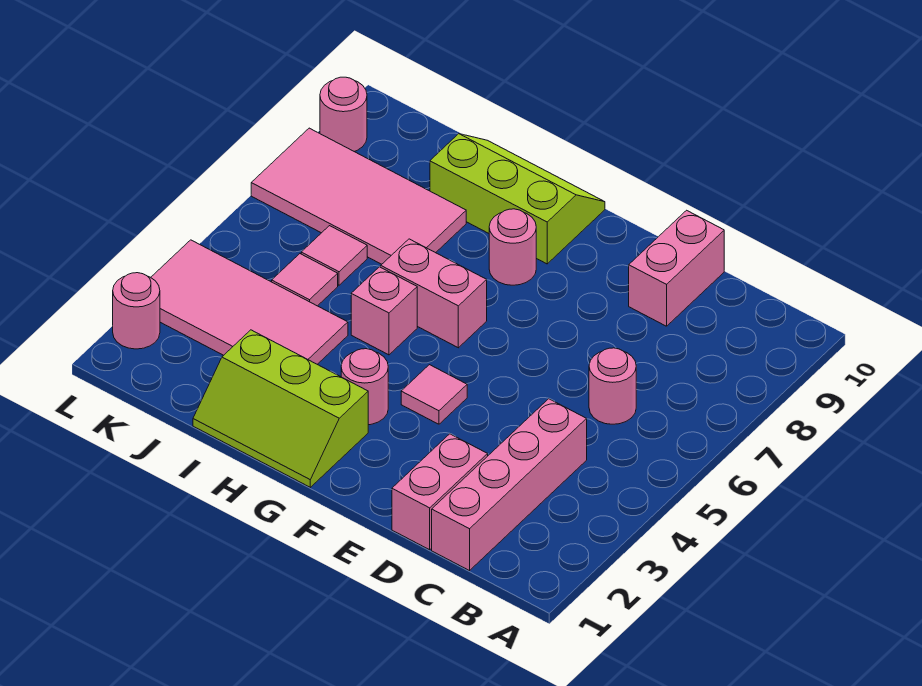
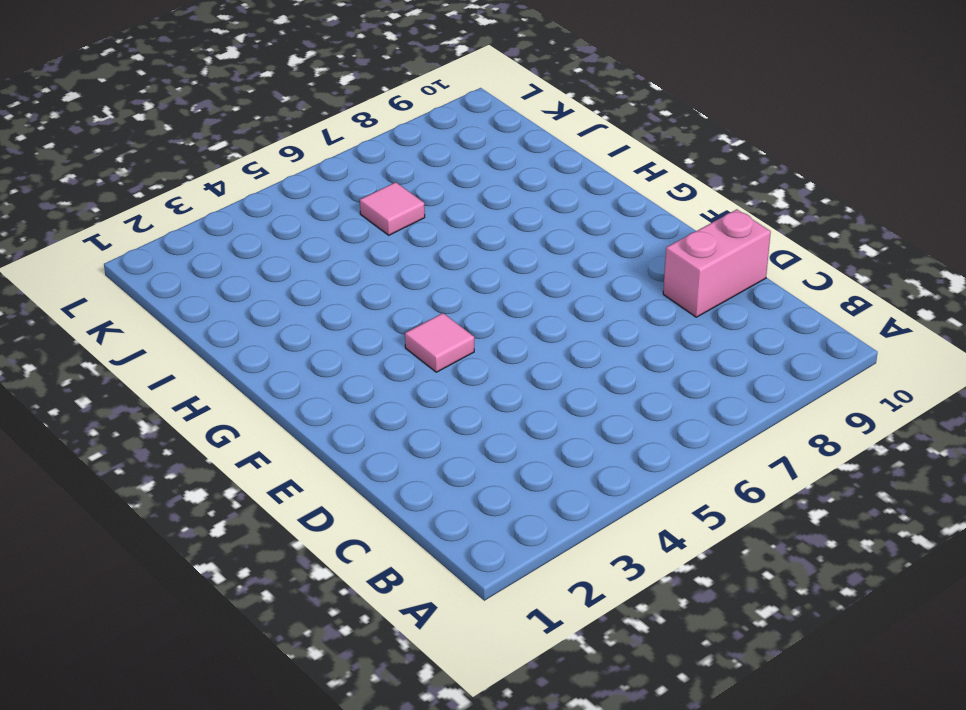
none -> pink 1x4 brick [432,399,587,571]
none -> pink 1x1 round brick [589,348,636,424]
none -> pink 1x2 brick [392,434,488,550]

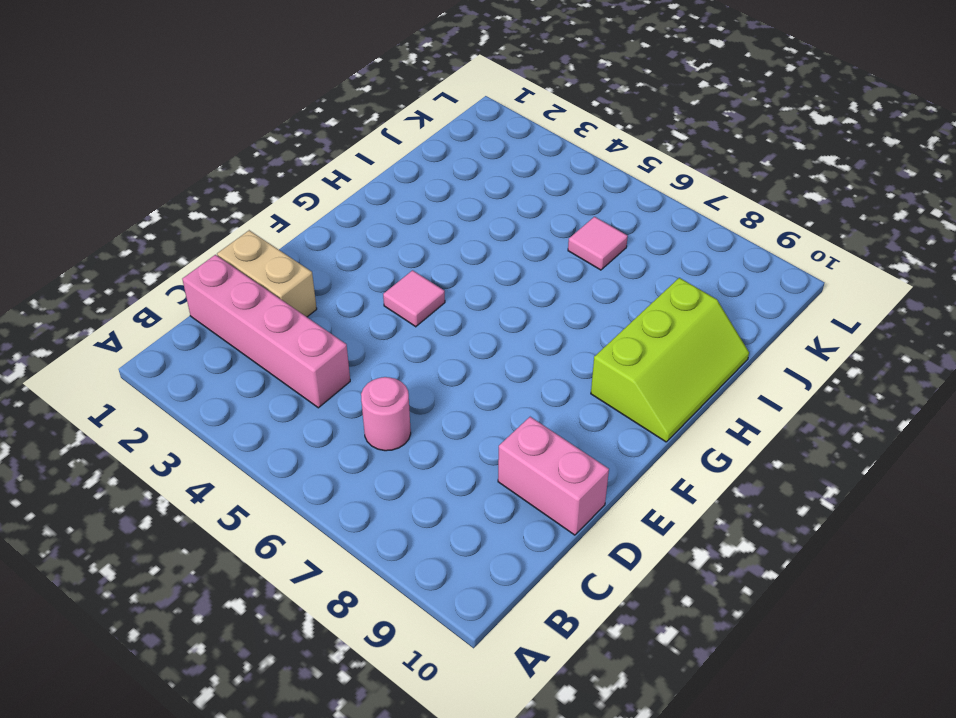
tan 1x2 brick [217,230,317,317] -> pink 1x2 brick [392,434,488,550]
none -> lime 2x3 slope [193,330,368,487]
none -> pink 1x1 round brick [341,349,388,425]
none -> pink 1x2 brick [381,239,487,348]

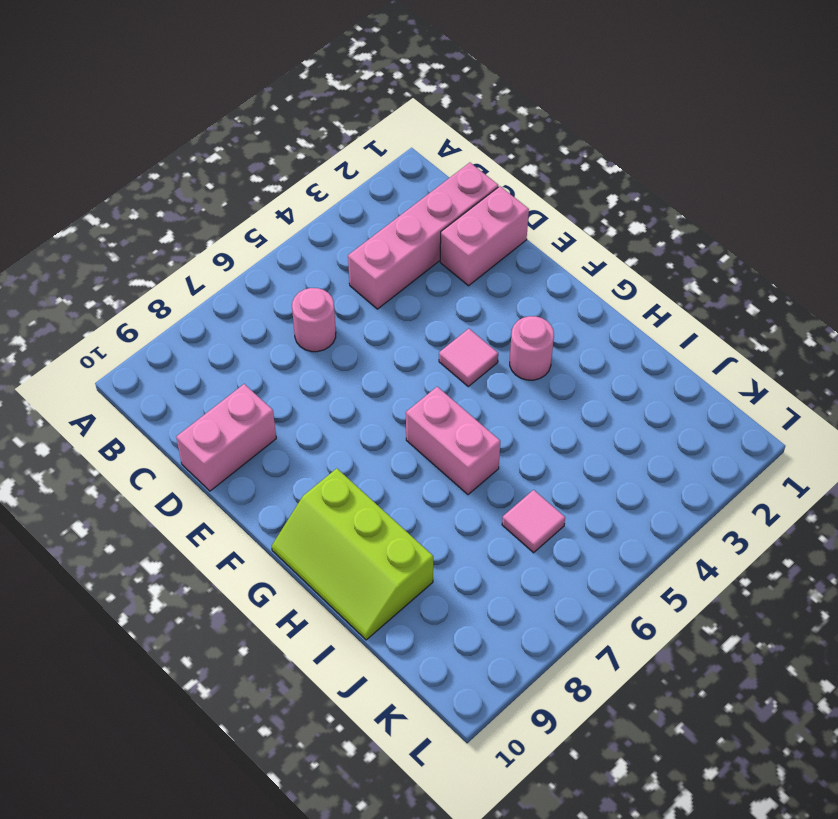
none -> lime 2x3 slope [193,330,368,487]
none -> pink 1x1 round brick [489,209,536,285]
none -> pink 1x1 brick [351,267,417,355]

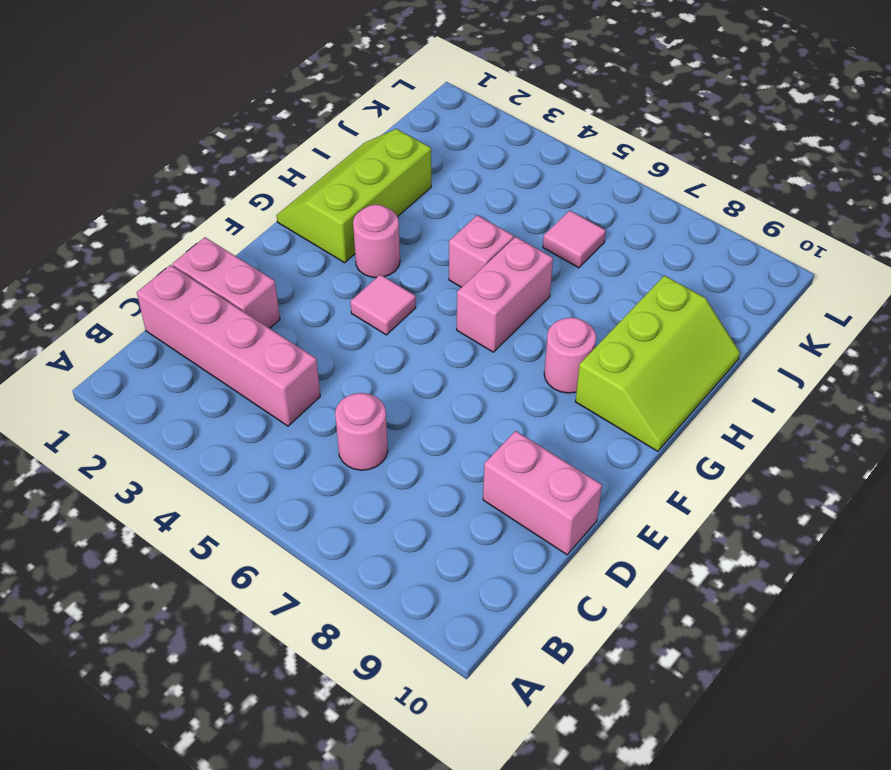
none -> pink 2x4 tile [151,240,348,364]
none -> pink 2x4 tile [251,128,466,264]
none -> pink 1x1 tile [272,254,338,306]

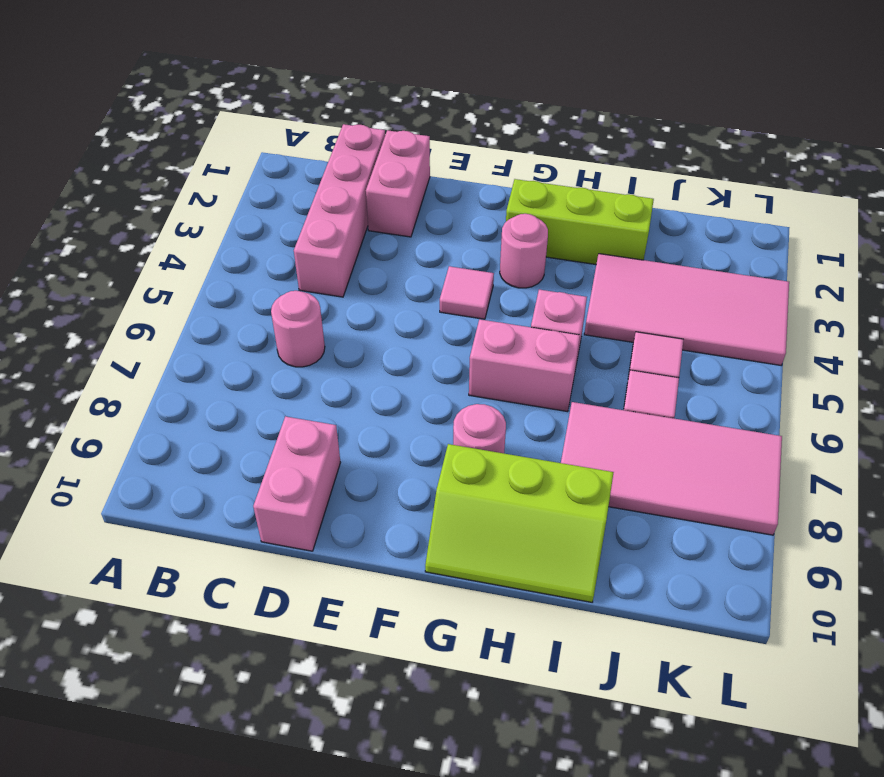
none -> pink 1x1 round brick [113,273,160,349]
none -> pink 1x1 round brick [320,77,367,152]

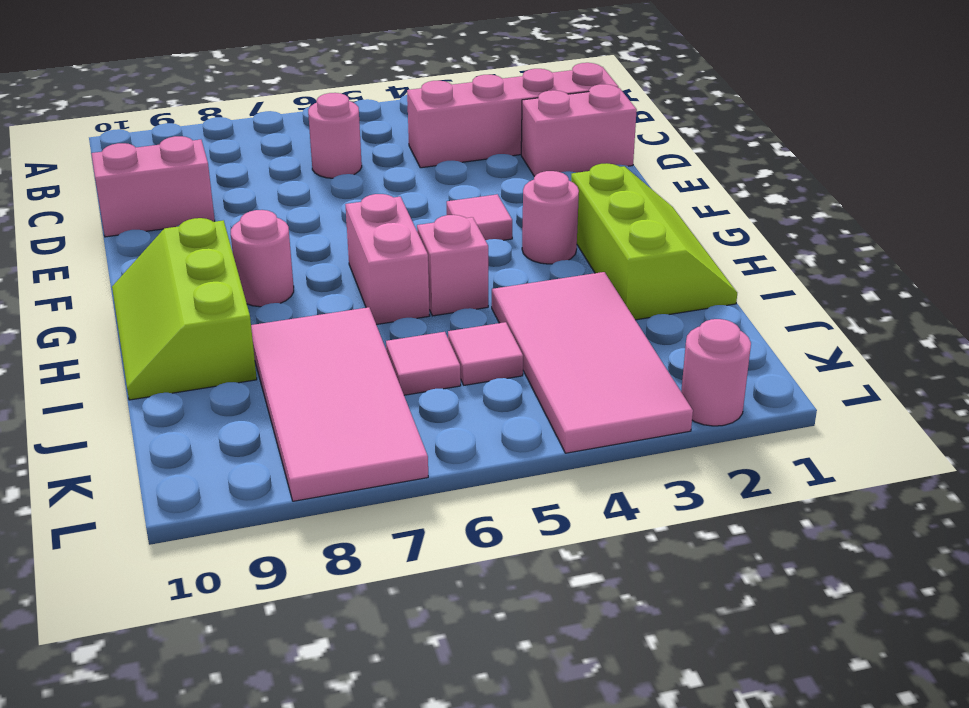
none -> pink 1x1 round brick [320,77,367,152]

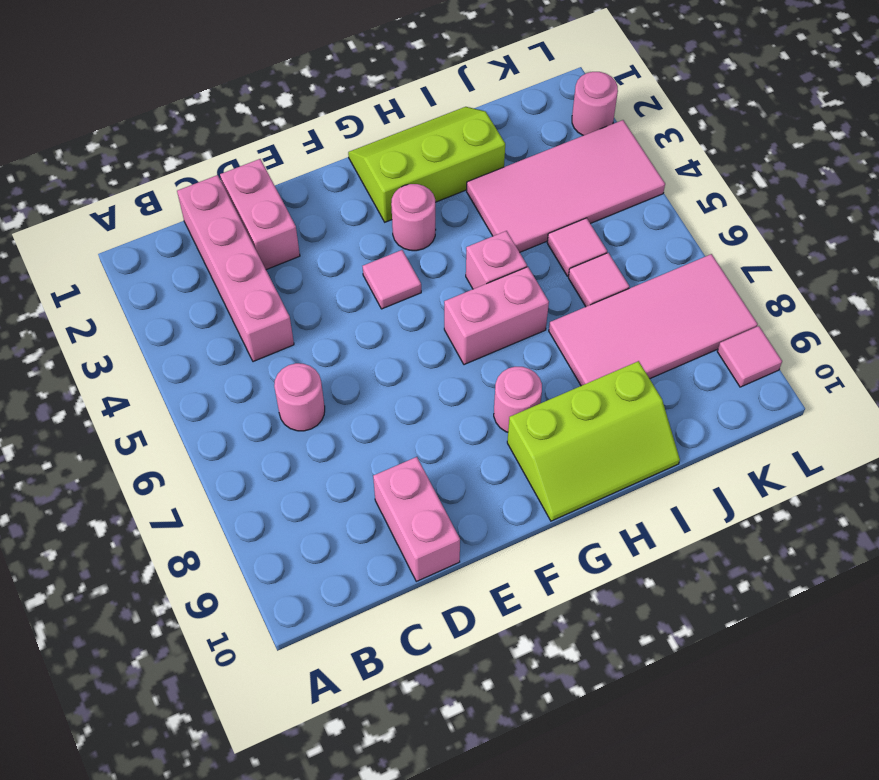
pink 1x1 tile [717,326,782,387] -> pink 1x1 round brick [320,77,367,152]

